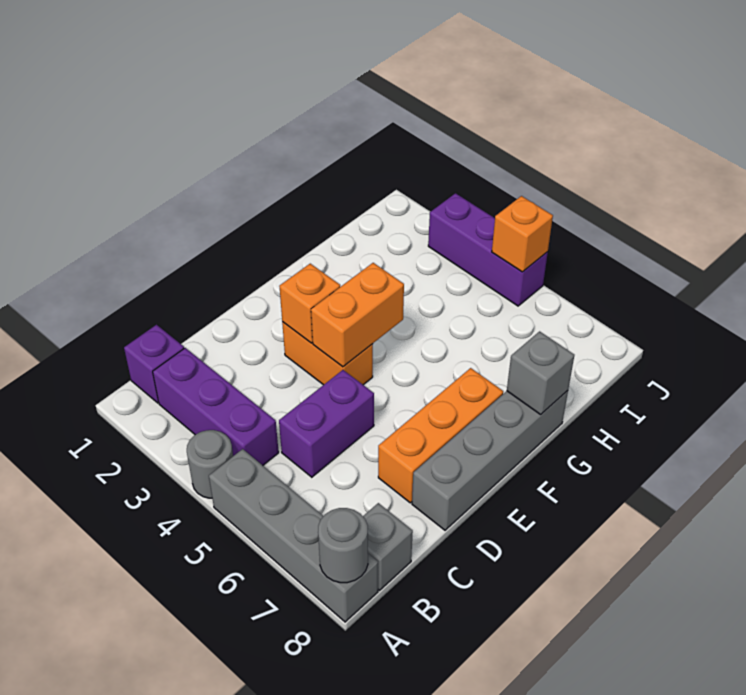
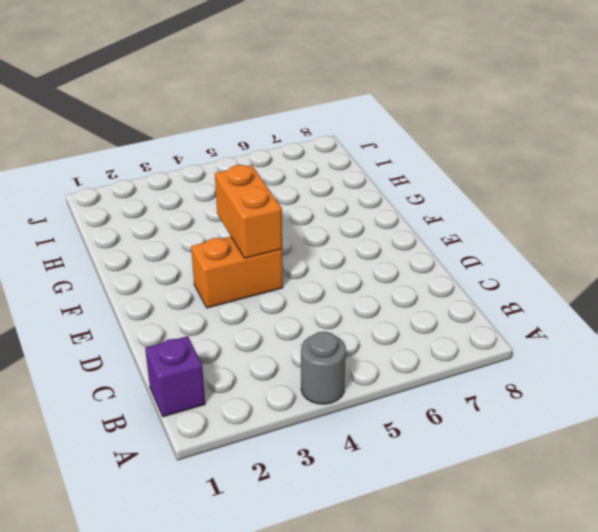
none -> grey 1x4 brick [209,449,378,622]
none -> purple 1x3 brick [153,348,279,465]
none -> grey 1x1 brick [363,503,413,590]

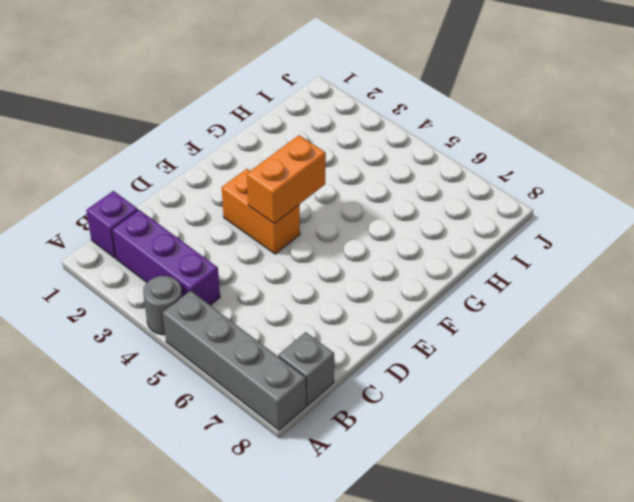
none -> purple 1x2 brick [279,370,374,477]
none -> orange 1x3 brick [378,368,503,503]
none -> grey 1x4 brick [412,391,568,530]

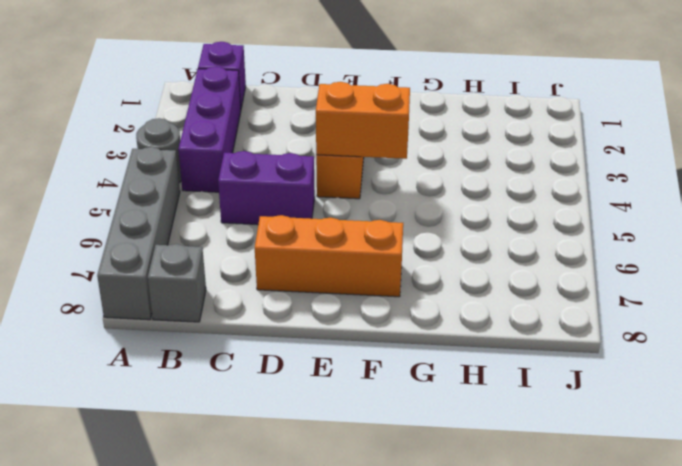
none -> grey 1x4 brick [412,391,568,530]
none -> purple 1x3 brick [428,193,548,306]
none -> grey 1x1 round brick [318,508,368,583]

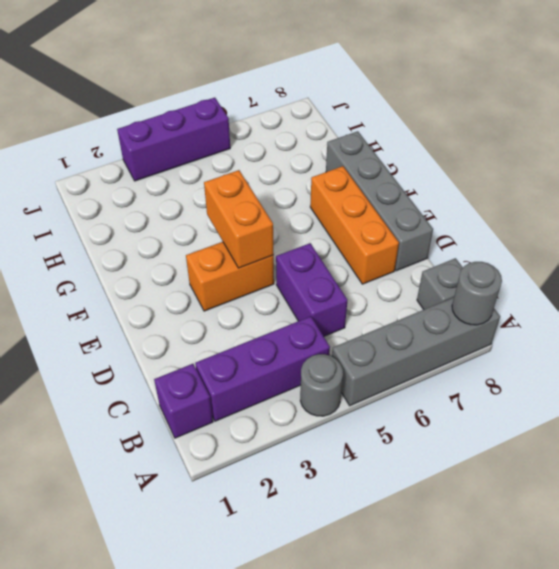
none -> orange 1x1 brick [279,264,340,343]
none -> grey 1x1 brick [507,331,574,414]
none -> orange 1x1 brick [492,196,553,272]

